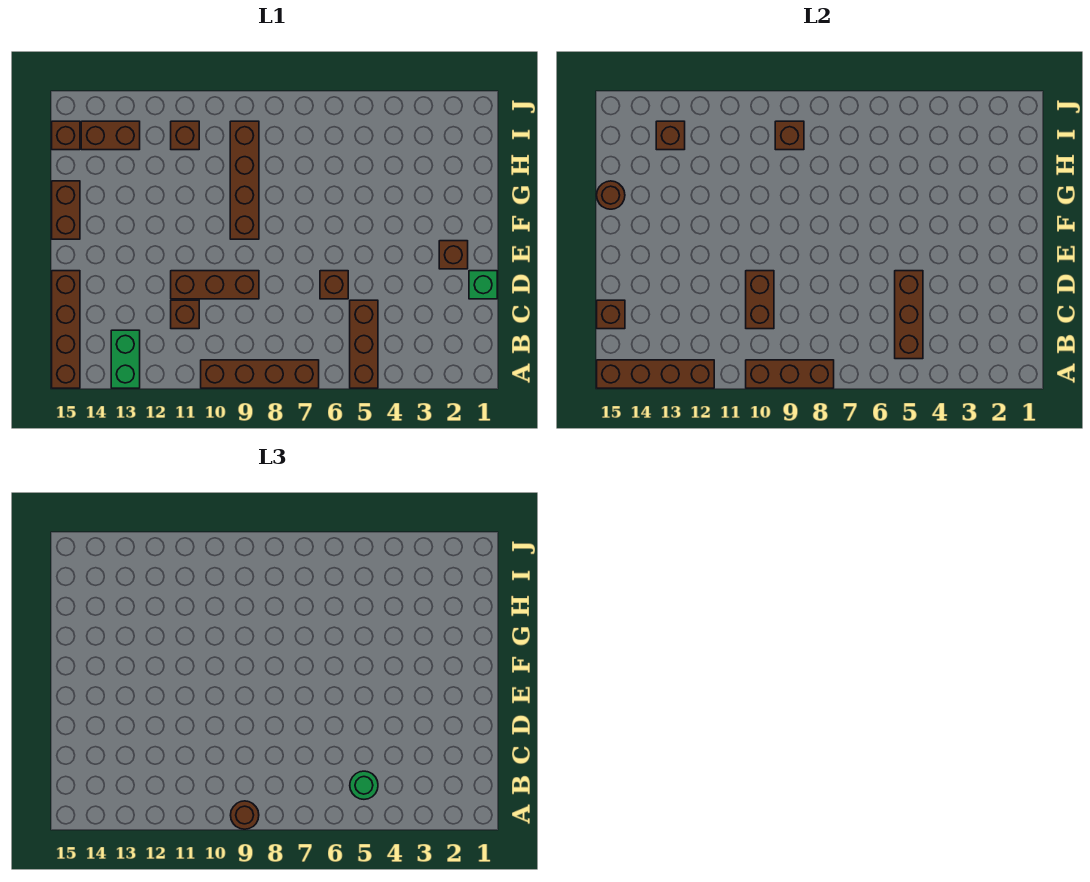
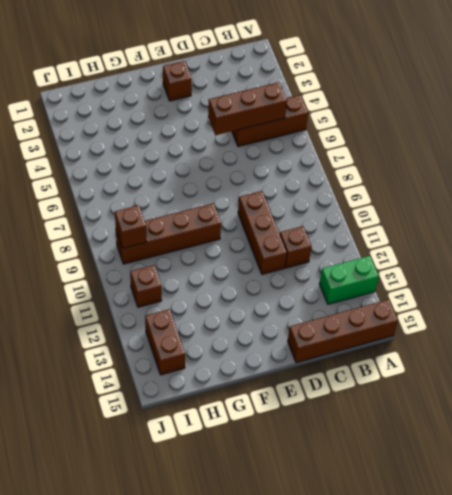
none -> brown 1x4 brick [201,360,319,388]
none -> green 1x1 brick [469,271,497,299]
none -> brown 1x1 brick [320,271,348,299]

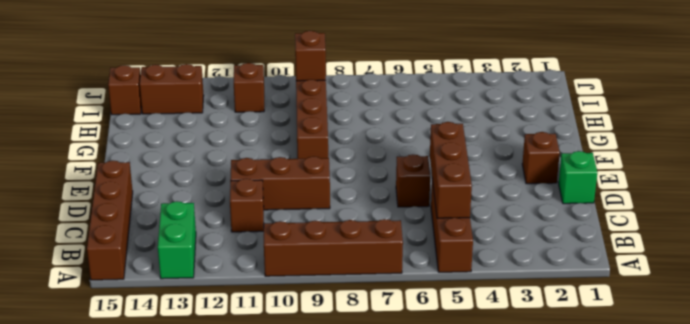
none -> brown 1x2 brick [52,181,80,239]
none -> brown 1x3 brick [746,360,834,388]
none -> brown 1x4 brick [597,360,714,388]

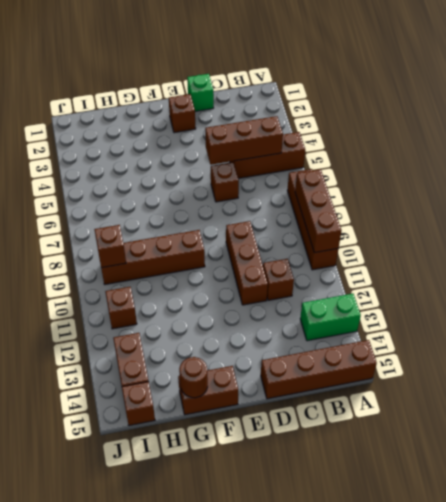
none -> brown 1x4 brick [597,360,714,388]
none -> brown 1x2 brick [746,271,774,329]
none -> brown 1x1 brick [597,300,625,329]

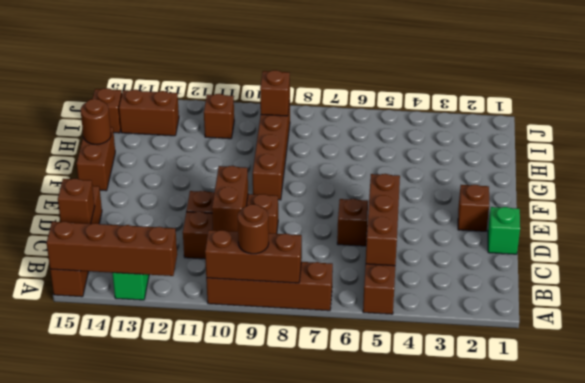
none -> brown 1x1 brick [656,121,685,150]
none -> green 1x1 round brick [350,771,378,799]

